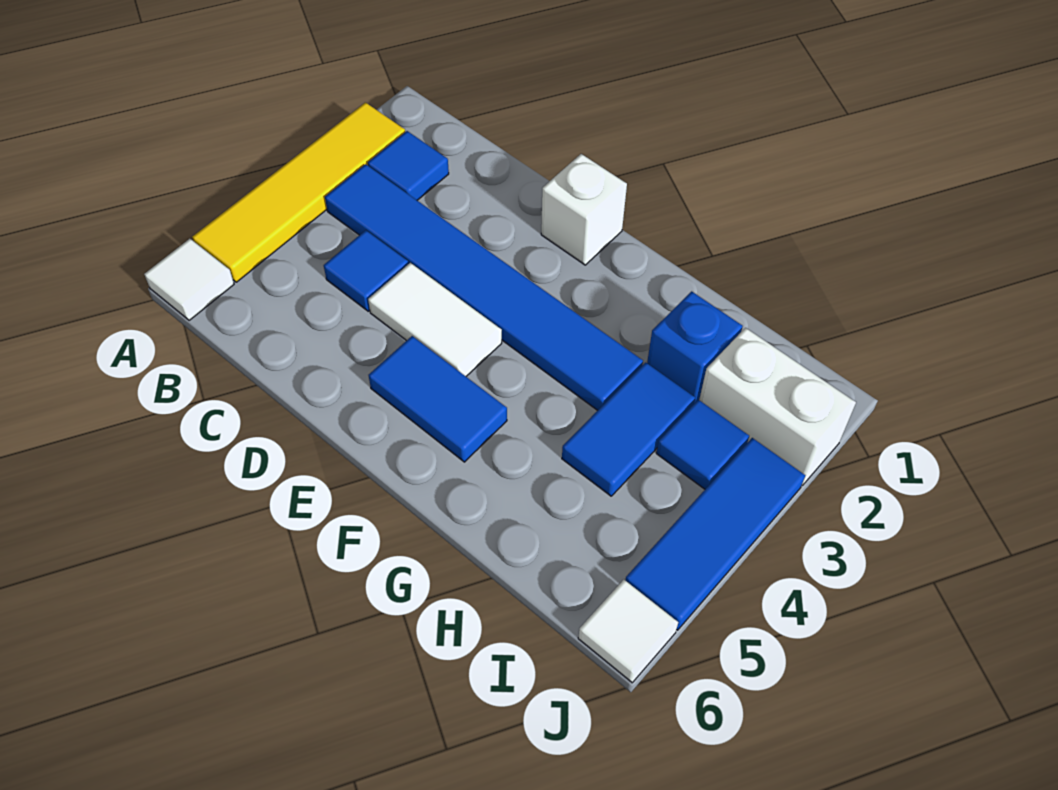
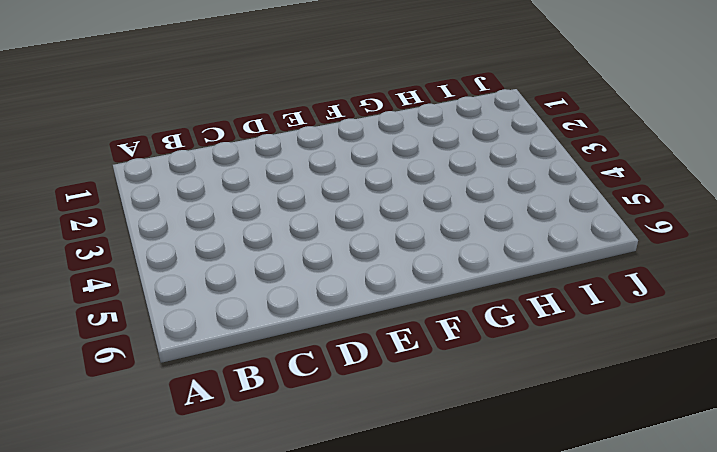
none -> yellow 1x4 tile [192,102,405,282]
none -> white 1x1 tile [144,239,234,320]
none -> blue 1x1 tile [368,131,449,200]

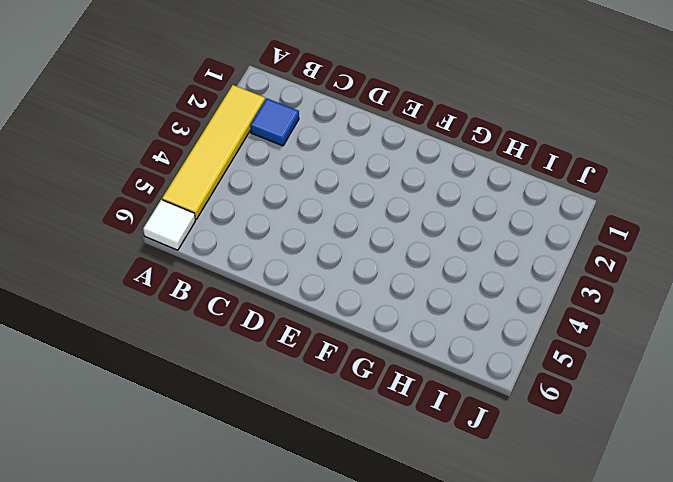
none -> blue 1x6 tile [325,164,643,410]
none -> blue 1x1 tile [324,230,408,311]
none -> white 1x2 tile [368,263,502,376]

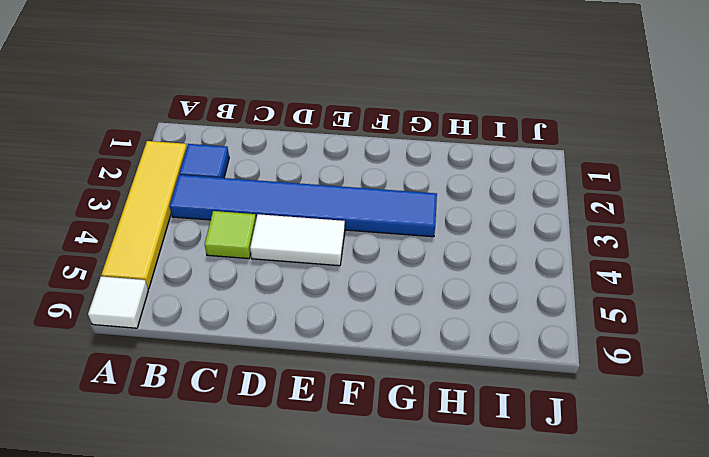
lime 1x1 tile [205,211,256,259] -> blue 1x1 tile [324,230,408,311]
none -> white 1x1 brick [541,154,627,265]
none -> blue 1x2 tile [369,336,507,462]
none -> blue 1x1 brick [647,291,743,403]

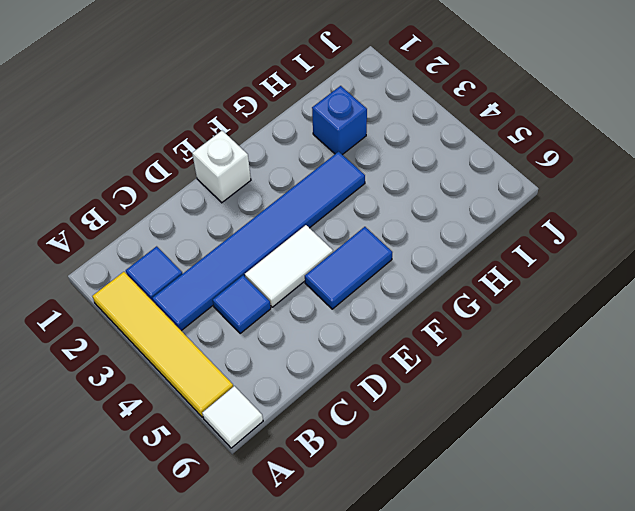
none -> blue 1x2 tile [562,362,695,496]
none -> white 1x2 brick [699,328,856,485]
none -> blue 1x1 tile [656,400,749,489]

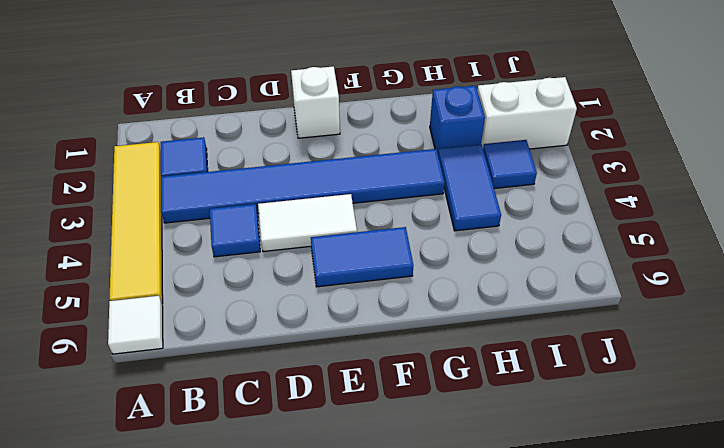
none -> blue 1x3 tile [625,438,805,630]
none -> white 1x1 tile [578,580,678,683]

